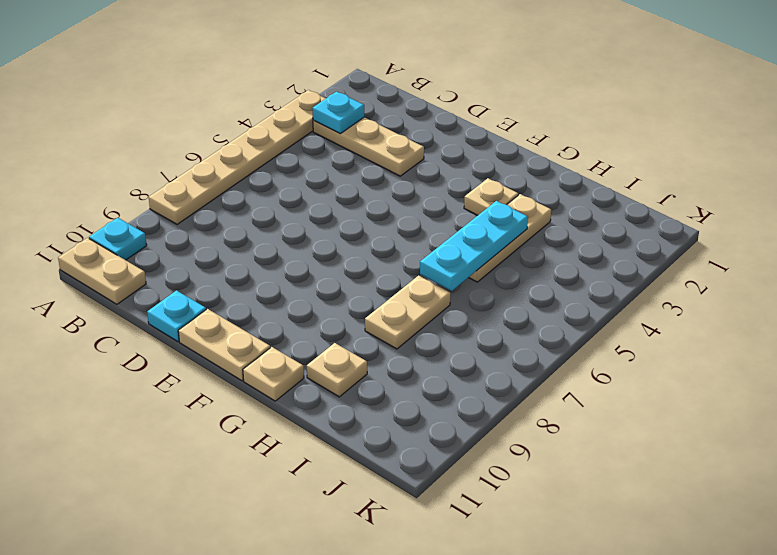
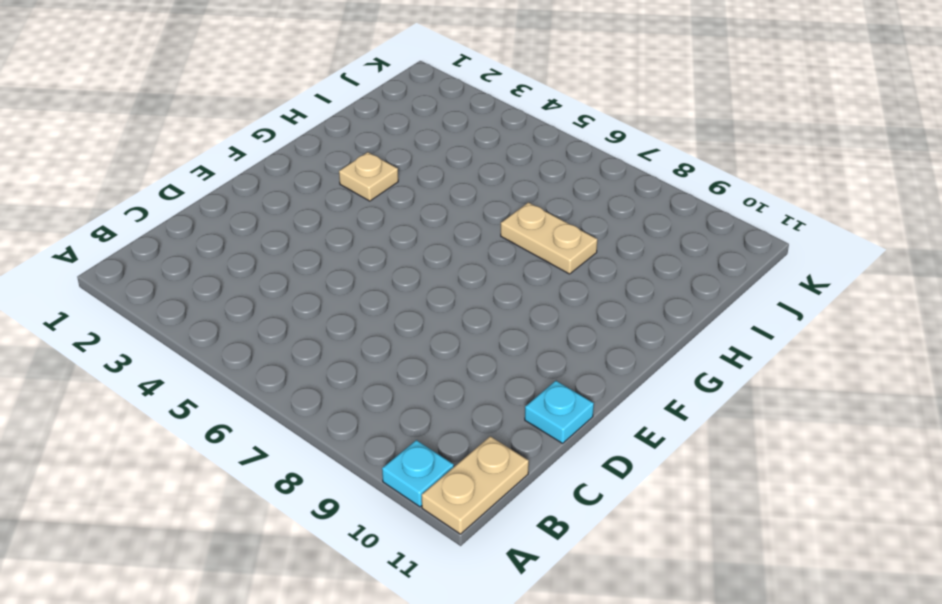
none -> tan 1x6 plate [149,90,326,224]
none -> tan 1x3 plate [313,117,424,176]
none -> tan 1x2 plate [178,309,270,381]

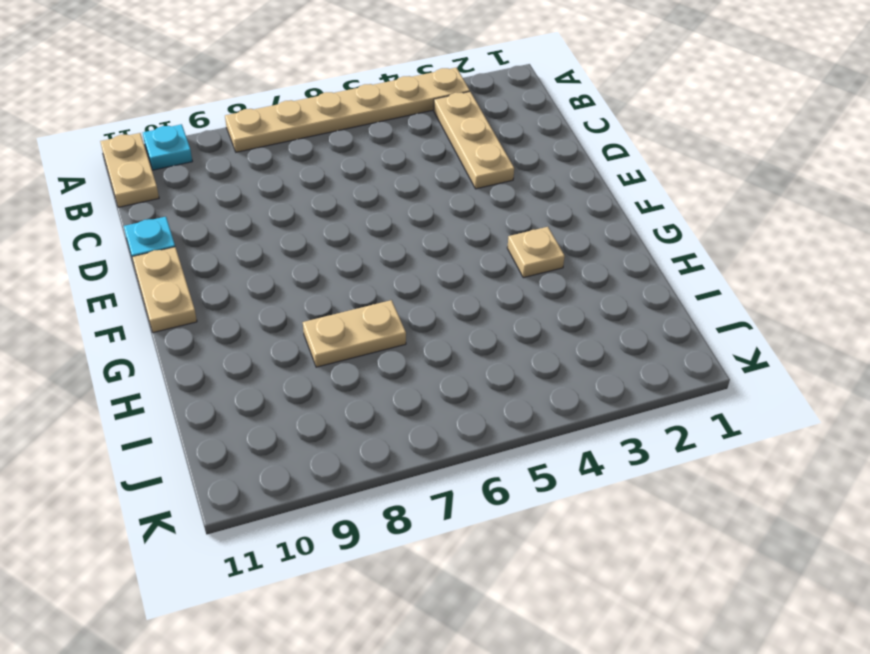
none -> tan 1x1 plate [243,347,304,401]
none -> tan 1x3 plate [468,194,551,282]
none -> tan 1x1 plate [307,343,367,397]

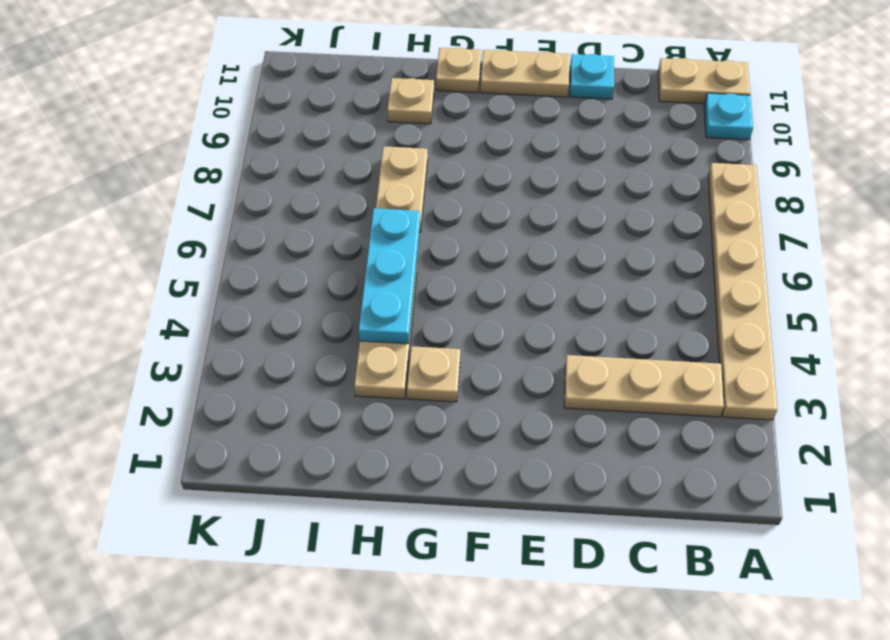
none -> cyan 1x1 plate [312,92,364,134]

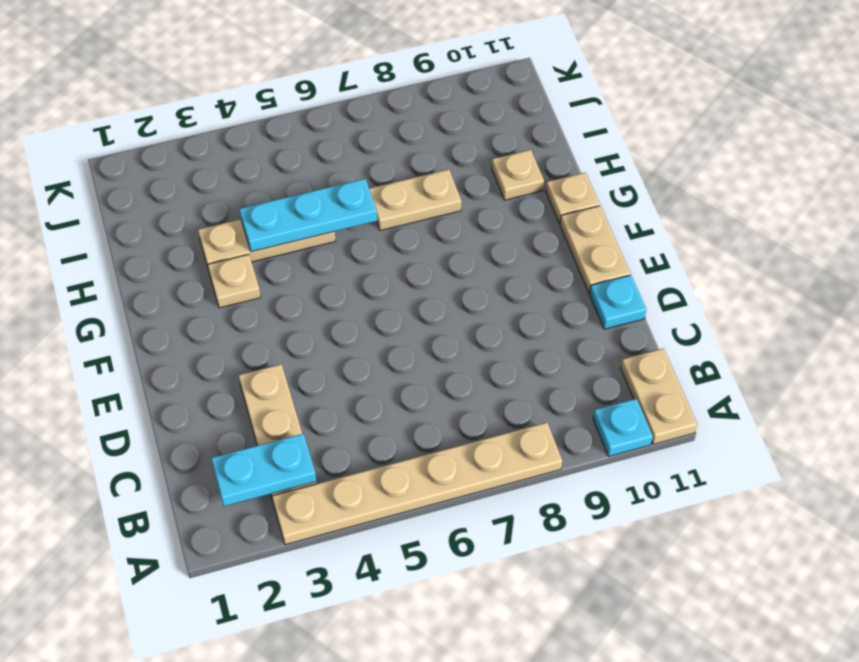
cyan 1x2 plate [211,434,316,506] -> cyan 1x1 plate [312,92,364,134]

